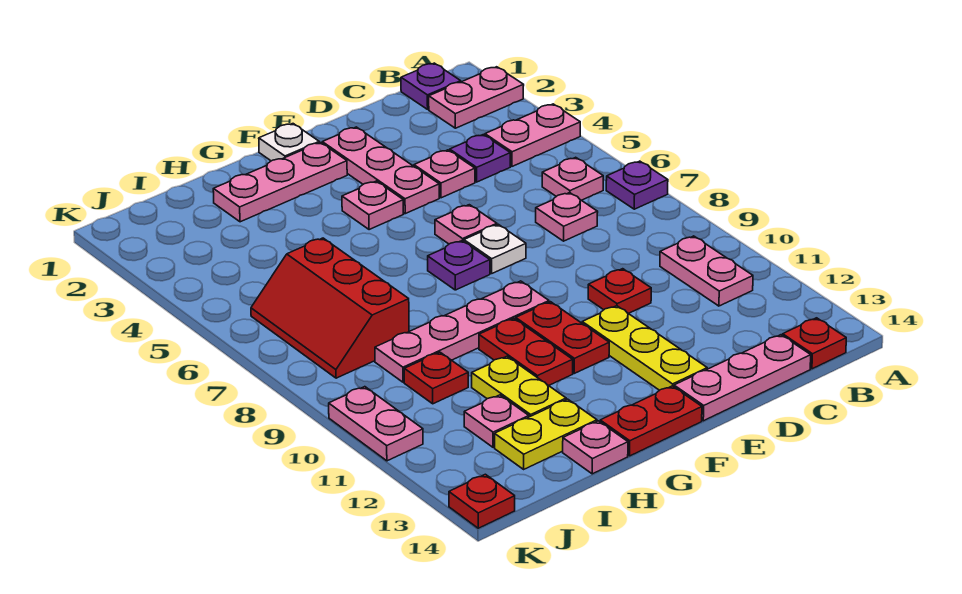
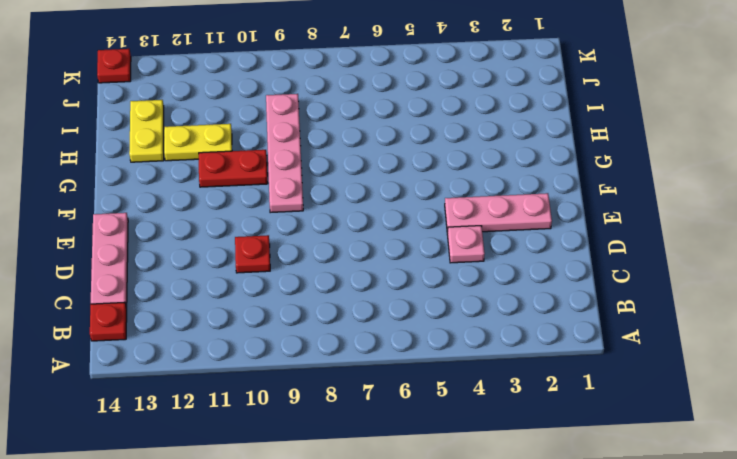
none -> pink 1x2 plate [429,67,524,128]
none -> pink 1x2 plate [485,104,580,166]
none -> purple 1x1 plate [606,161,668,209]
none -> purple 1x1 plate [401,63,461,109]

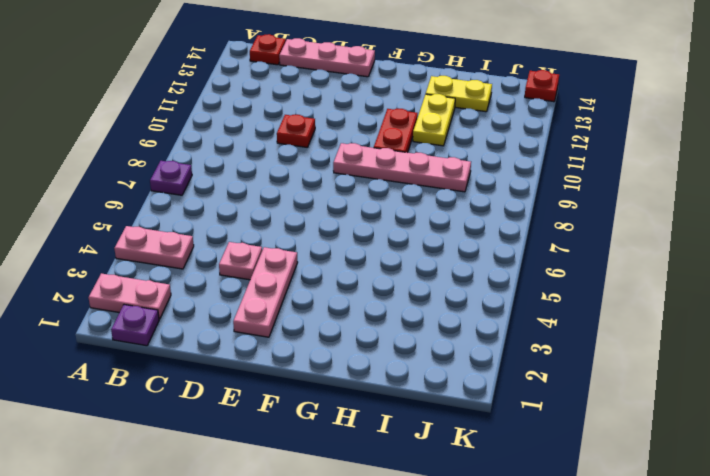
none -> pink 1x1 plate [542,157,603,200]
none -> pink 1x2 plate [660,236,753,306]
none -> purple 1x1 plate [450,135,510,182]
none -> pink 1x1 plate [536,193,598,241]

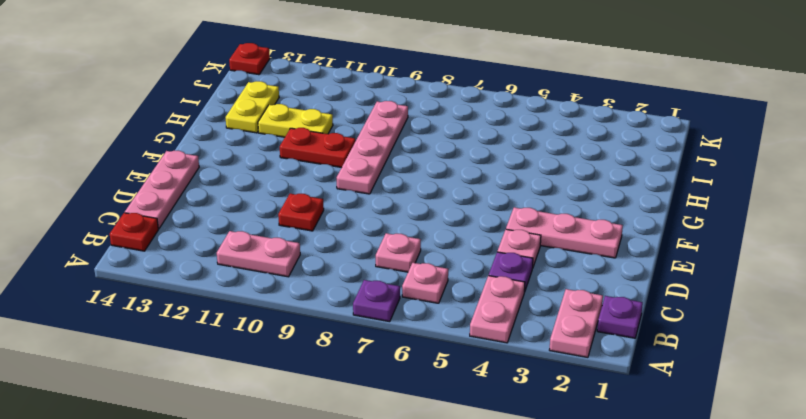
none -> pink 1x1 plate [435,205,497,244]
none -> white 1x1 plate [464,224,526,273]
none -> yellow 1x3 plate [582,306,707,390]
none -> white 1x1 plate [259,124,319,161]

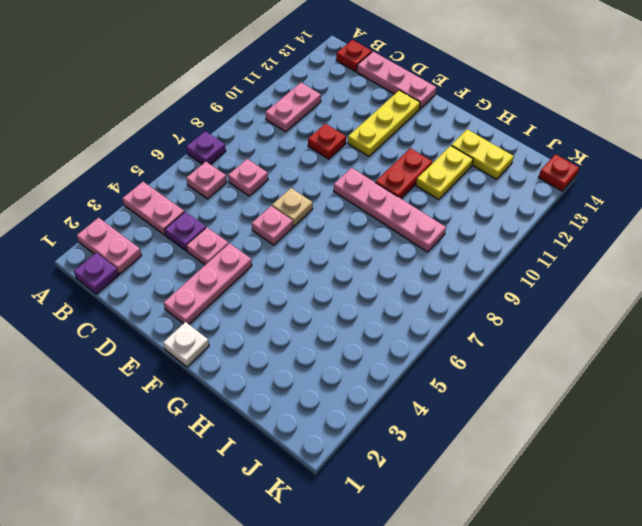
tan 1x1 plate [272,188,313,226] -> white 1x1 plate [464,224,526,273]
none -> pink 1x3 plate [213,143,347,222]
none -> pink 1x1 plate [342,181,403,230]
none -> purple 1x1 plate [428,241,490,290]
none -> red 1x2 plate [516,302,609,373]

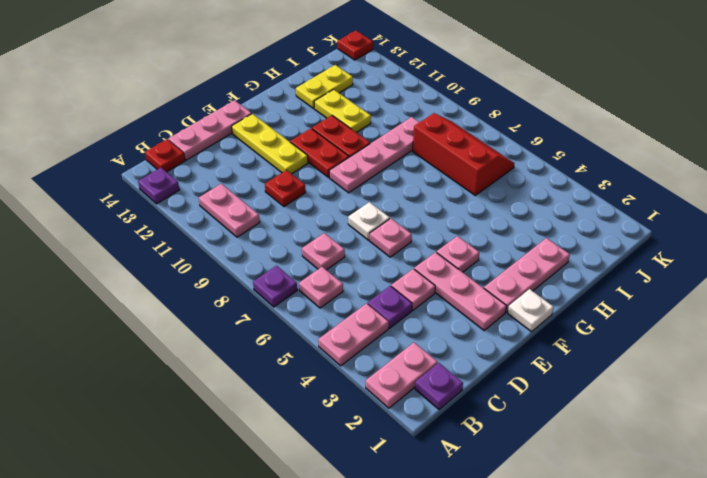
purple 1x1 plate [138,168,179,204] -> purple 1x1 plate moved to [428,241,490,290]
none -> red 1x2 plate [600,386,702,456]
none -> pink 1x1 plate [563,421,628,474]
none -> red 1x1 plate [404,352,468,404]
none -> pink 1x1 plate [464,395,529,447]

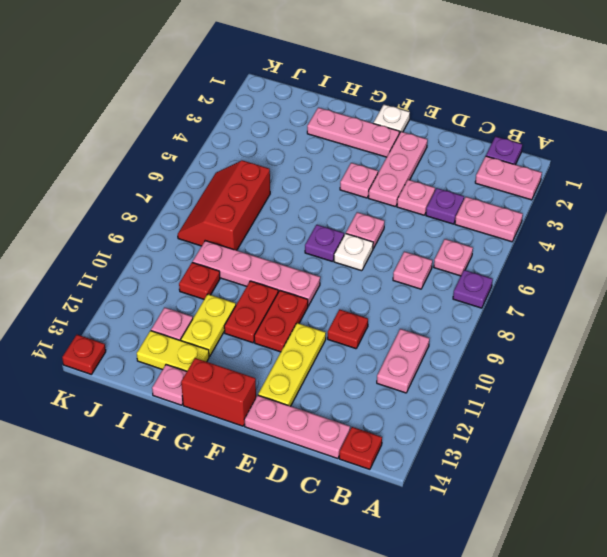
red 1x2 brick [181,358,256,426] -> red 1x2 plate [600,386,702,456]
none -> pink 1x2 plate [329,387,423,461]

